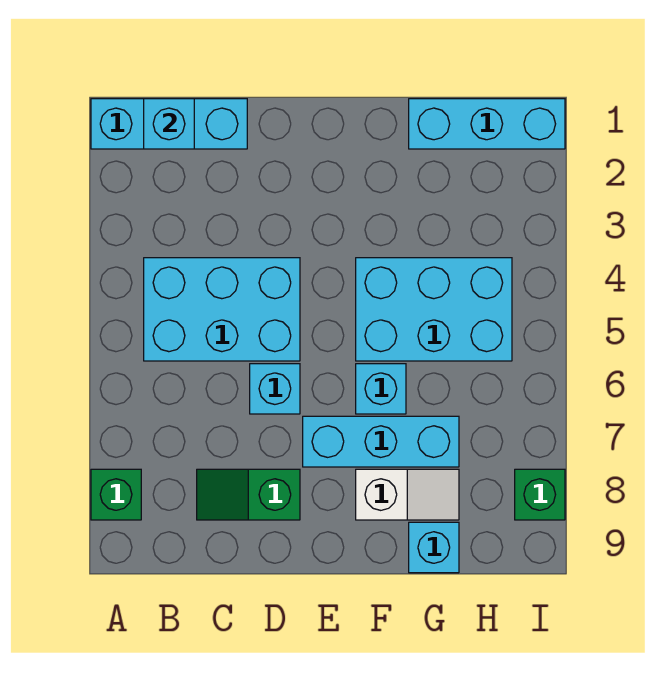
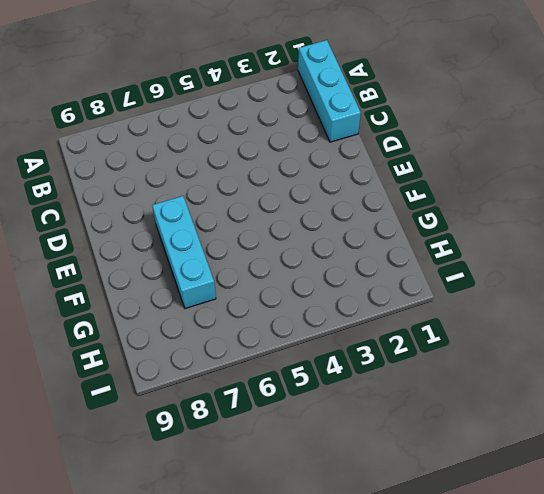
none -> green 1x1 brick [91,469,141,520]
none -> cyan 2x3 brick [144,258,300,361]
none -> green 1x2 slope [197,469,300,520]

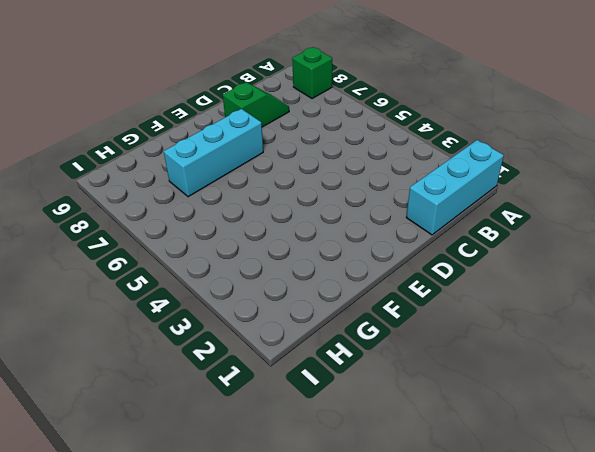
none -> cyan 2x3 brick [144,258,300,361]
none -> cyan 1x1 brick [250,364,300,414]
none -> cyan 2x3 brick [356,258,512,361]

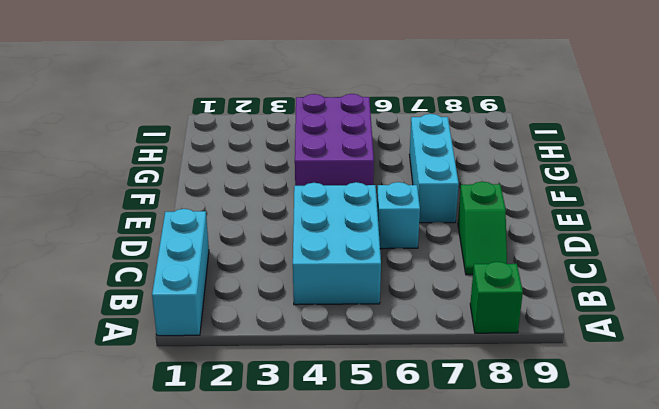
purple 2x3 brick [295,94,374,186] -> cyan 2x3 brick [356,258,512,361]
none -> cyan 1x1 brick [356,364,406,414]
none -> white 1x2 slope [356,469,459,520]
none -> cyan 1x3 brick [409,99,565,149]

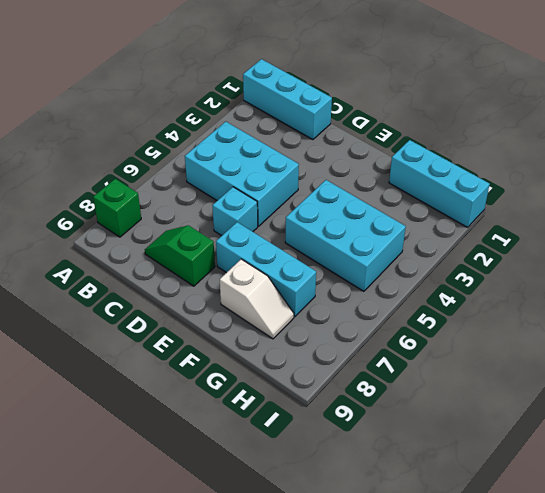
none -> cyan 1x1 brick [356,364,406,414]
none -> cyan 1x1 brick [409,522,459,573]
none -> green 1x1 brick [515,469,565,520]

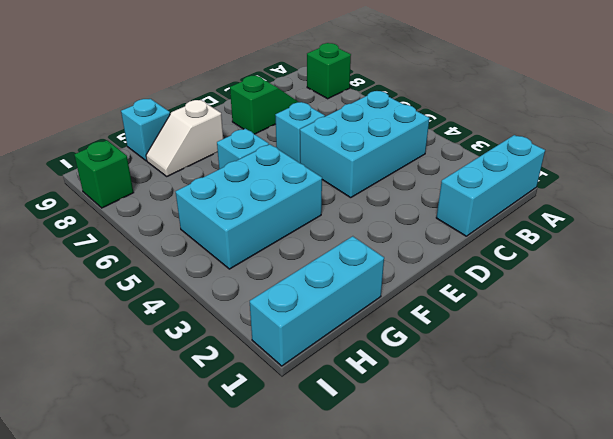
none -> cyan 1x3 brick [303,416,459,467]
none -> cyan 1x1 brick [144,99,194,149]

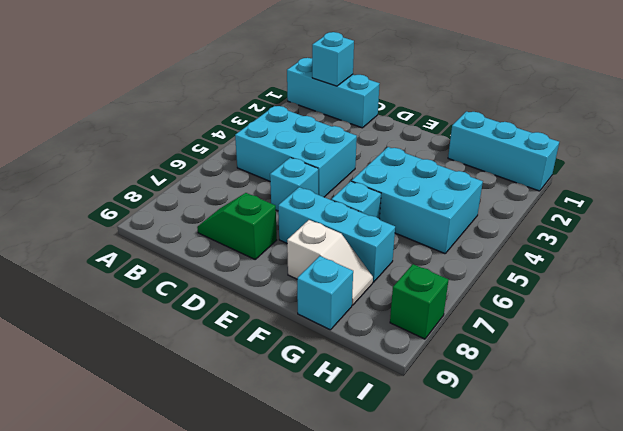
none -> green 1x1 brick [91,469,141,520]

